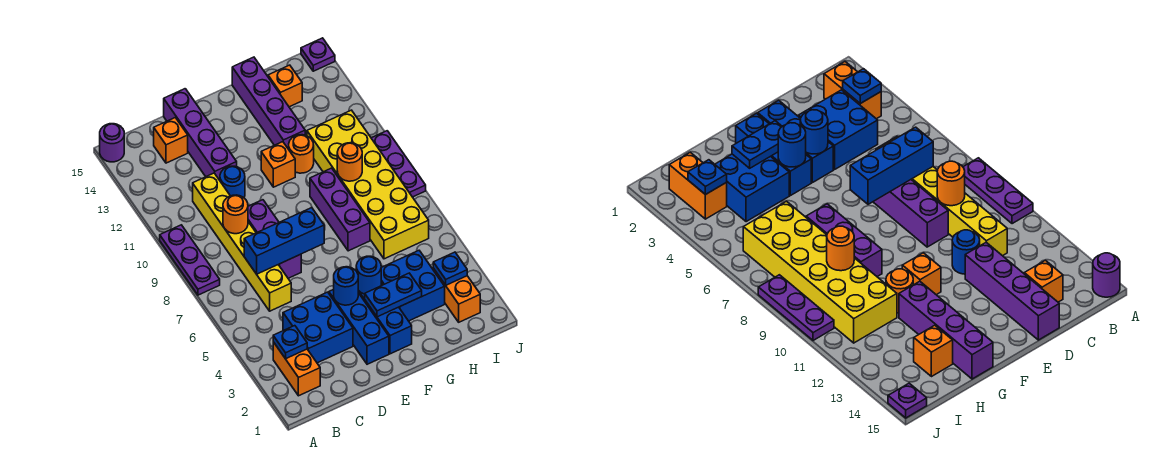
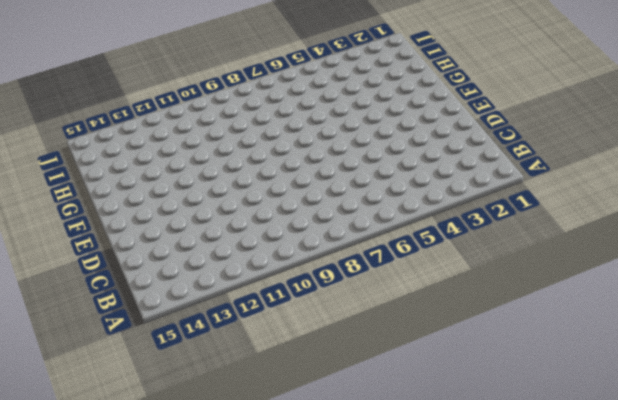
none -> purple 1x3 plate [160,225,220,295]
none -> purple 1x1 round brick [100,124,124,162]
none -> orange 1x2 brick [273,342,320,396]

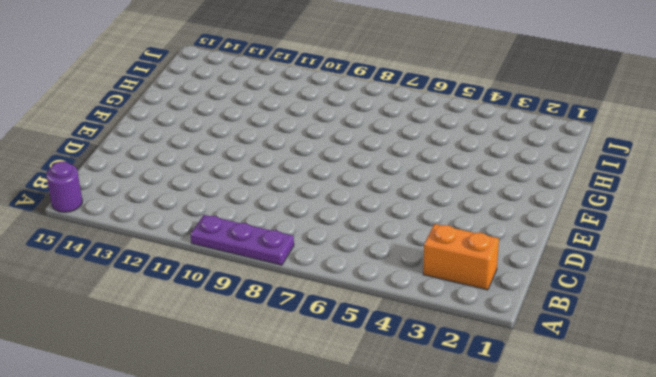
none -> blue 2x2 brick [283,292,353,363]
none -> yellow 1x6 brick [193,173,291,311]
none -> orange 1x1 brick [154,118,188,163]

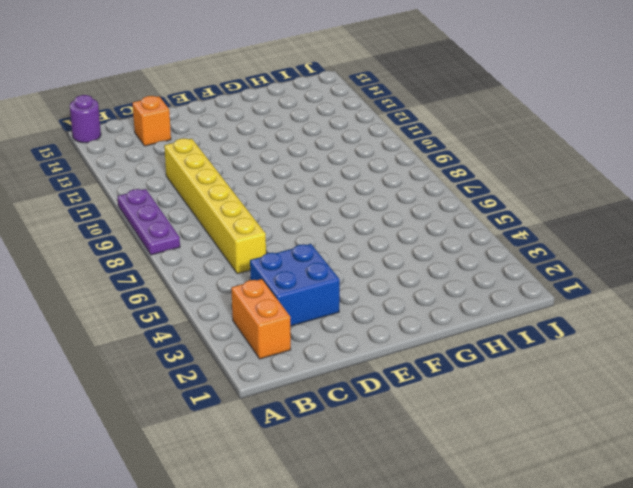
none -> purple 1x3 brick [248,200,301,278]
none -> blue 1x1 round brick [220,166,245,198]
none -> purple 1x4 brick [164,89,237,180]

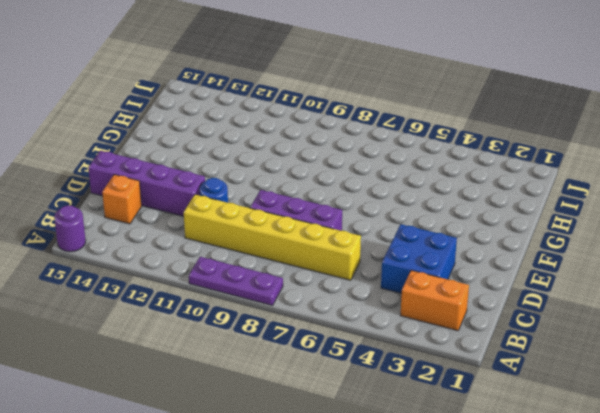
none -> blue 1x3 brick [329,289,389,364]
none -> blue 1x3 brick [358,283,412,354]
none -> orange 1x1 brick [261,142,295,187]

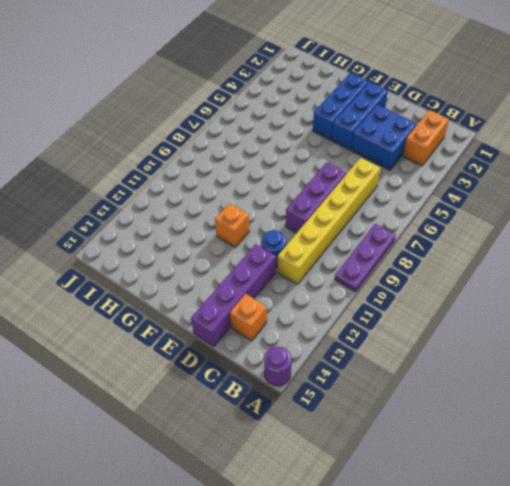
none -> blue 2x2 brick [381,251,445,321]
none -> purple 1x3 brick [310,168,370,251]
none -> orange 1x1 round brick [289,135,314,173]

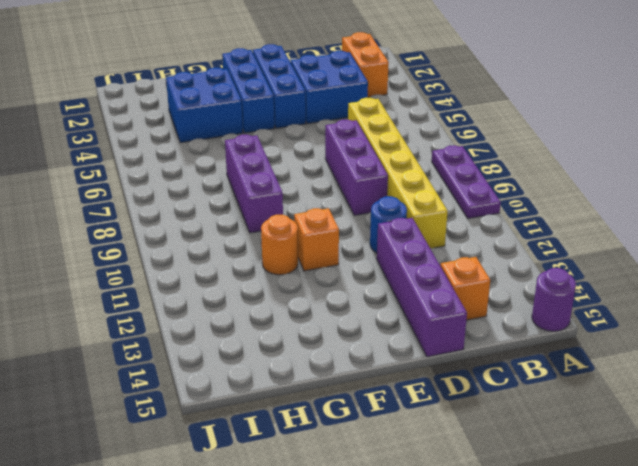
none -> purple 1x4 brick [232,57,305,149]
none -> yellow 2x6 brick [307,110,429,259]
none -> orange 1x1 brick [268,65,302,107]

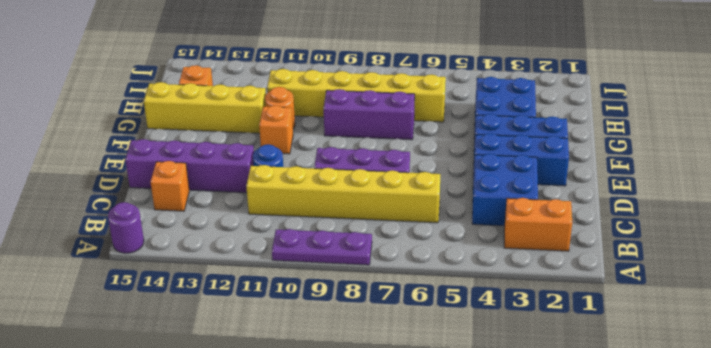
yellow 1x4 brick [144,82,266,133] -> purple 1x4 brick [232,57,305,149]
yellow 1x6 brick [267,69,446,122] -> yellow 2x6 brick [307,110,429,259]
none -> orange 1x2 brick [433,268,480,322]
none -> purple 1x3 plate [371,131,426,197]
none -> purple 1x1 plate [301,38,335,71]

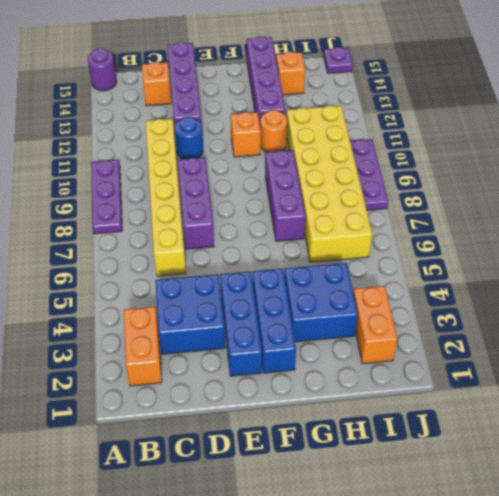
none -> blue 1x1 plate [273,326,307,359]
none -> blue 1x3 brick [244,208,324,274]
none -> orange 1x1 round brick [223,195,248,234]

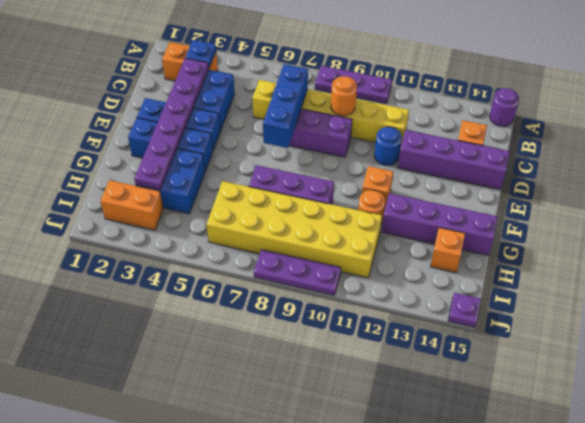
purple 1x6 plate [134,58,209,190] -> blue 1x2 plate [365,273,422,317]
none -> blue 1x1 round brick [334,267,358,305]
none -> blue 1x1 round brick [356,256,381,294]
none -> orange 1x1 round brick [337,143,362,181]

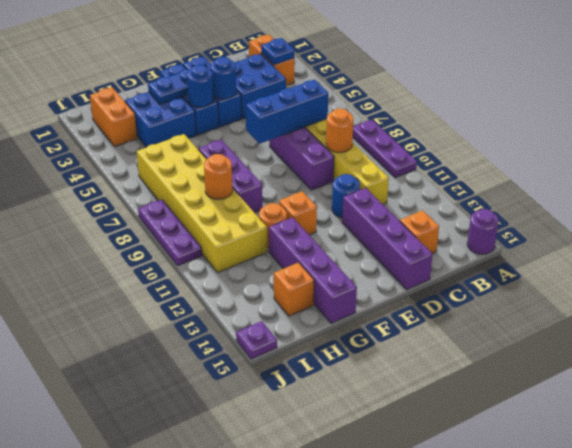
none -> blue 1x1 plate [433,252,467,285]

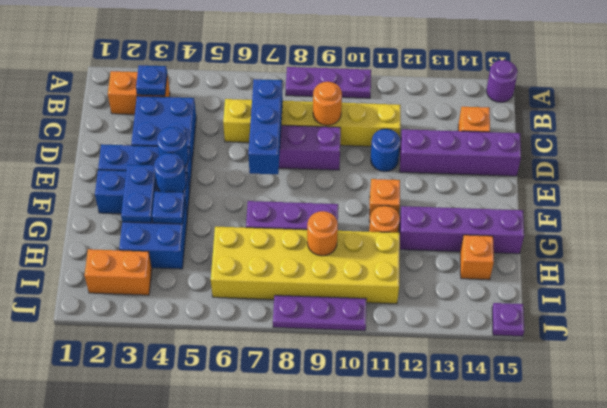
blue 1x1 plate [152,192,185,224] -> blue 1x1 plate moved to [433,252,467,285]

